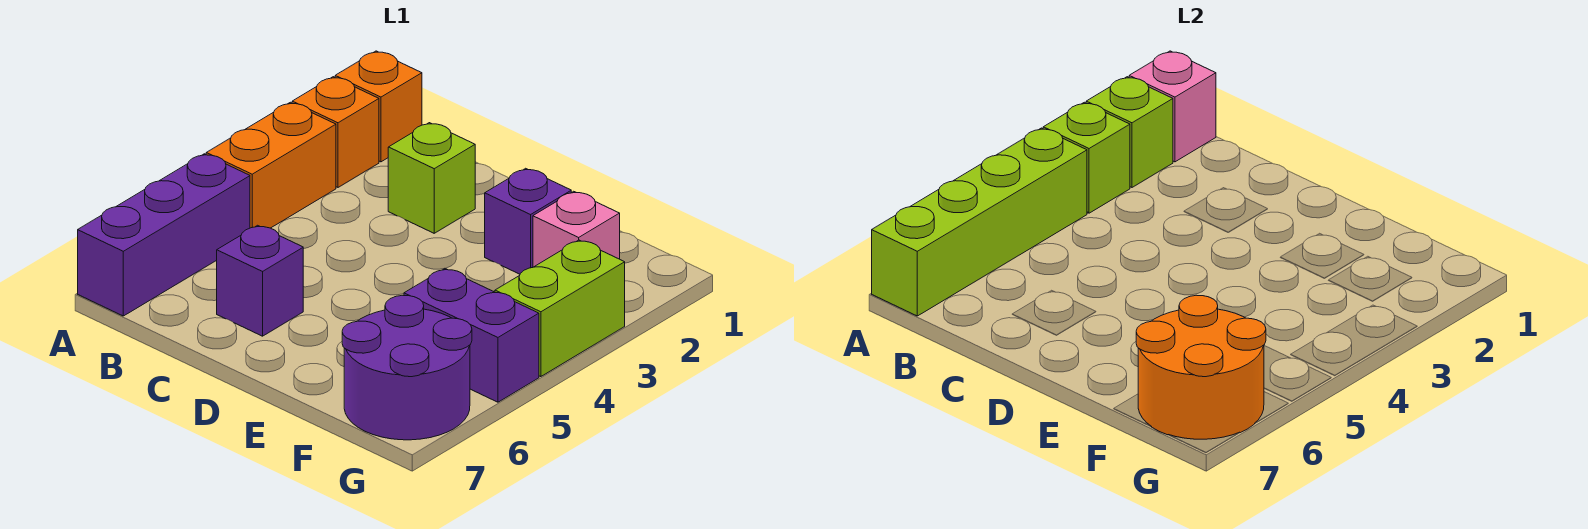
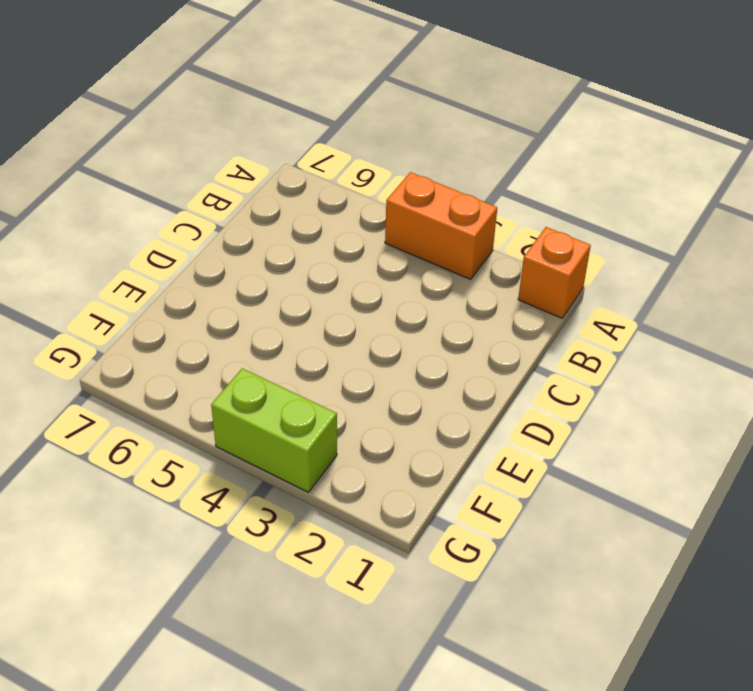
none -> orange 1x1 brick [292,77,379,187]
none -> purple 1x3 brick [78,154,250,316]
none -> lime 1x1 brick [388,123,475,233]

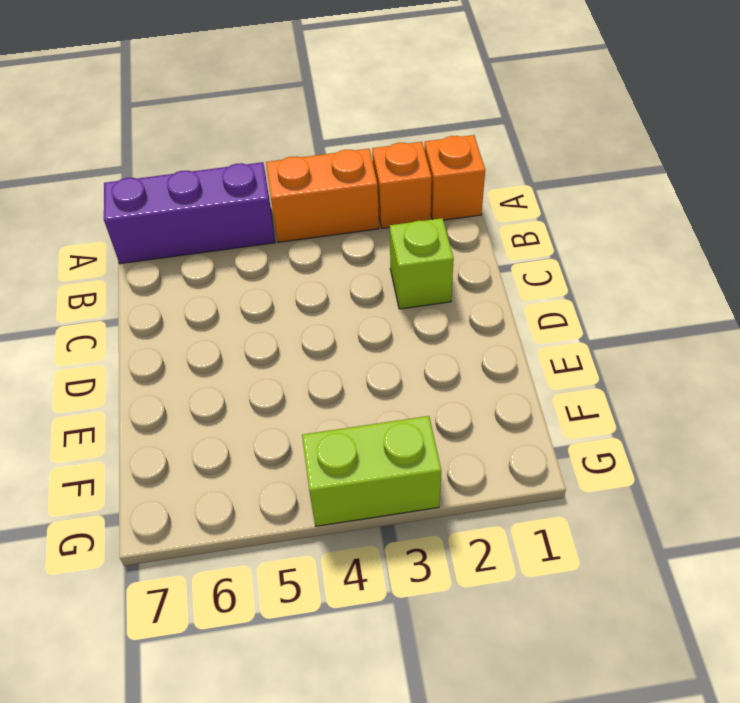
none -> purple 1x1 brick [217,225,303,336]
none -> purple 1x1 brick [485,168,571,274]
none -> pink 1x1 brick [533,191,620,267]

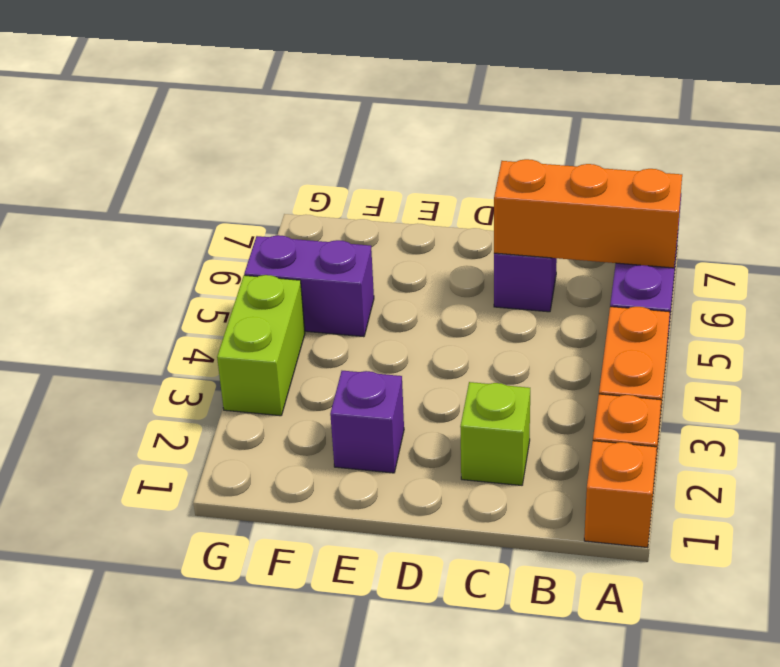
orange 1x3 brick [494,159,682,268] -> lime 1x4 brick [872,128,1087,316]
none -> pink 1x1 brick [533,191,620,267]
none -> purple 2x2 round brick [342,295,472,440]
none -> pink 1x1 brick [1129,51,1216,162]

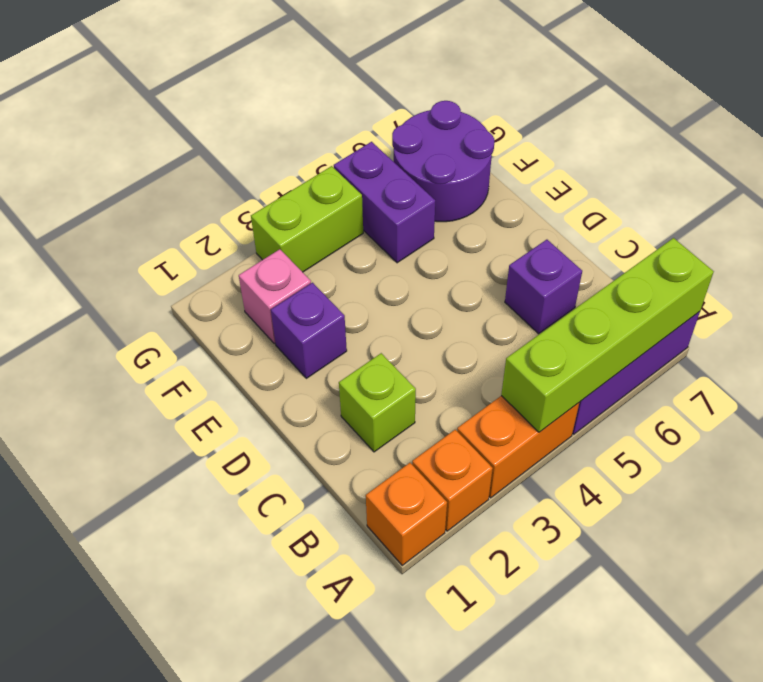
none -> pink 1x1 brick [1129,51,1216,162]
none -> lime 1x1 brick [1086,77,1173,187]
none -> lime 1x1 brick [1043,102,1130,213]

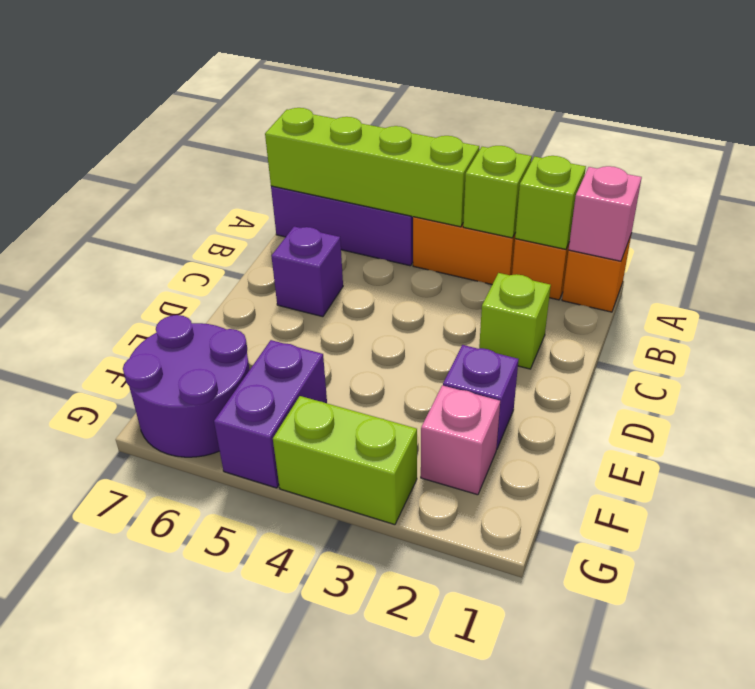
none -> orange 2x2 round brick [1136,295,1266,439]

